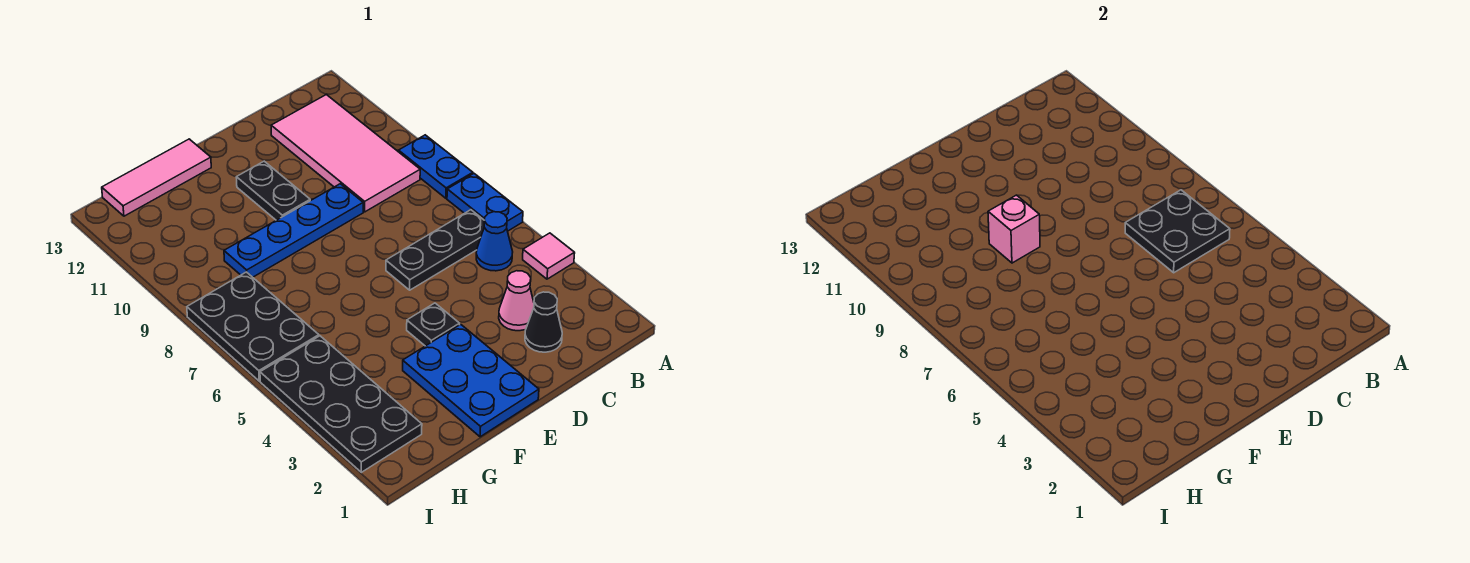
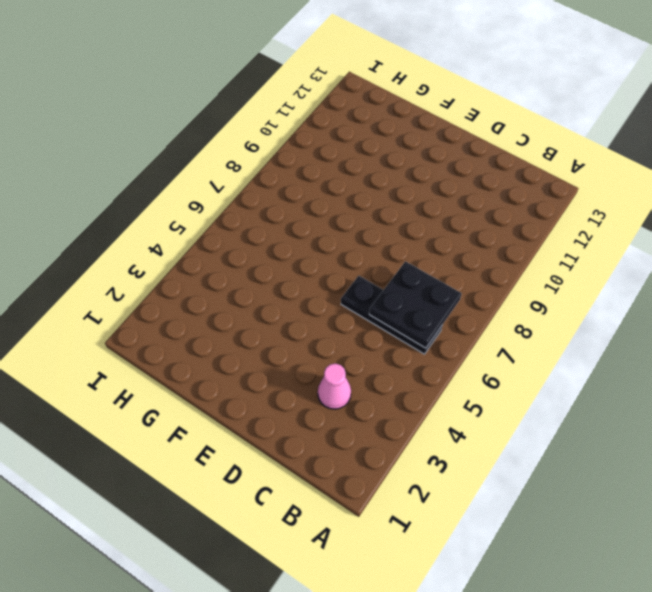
none -> pink 1x1 tile [523,233,575,279]
none -> blue 1x2 plate [447,174,523,231]
none -> blue 1x2 plate [399,135,473,198]

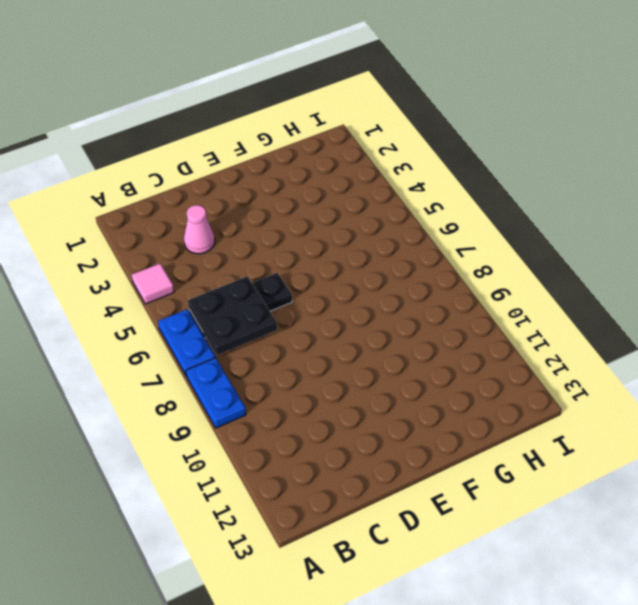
none -> blue 1x1 cone [476,212,513,271]
none -> pink 2x4 tile [271,95,420,212]
none -> black 1x1 cone [525,292,562,352]

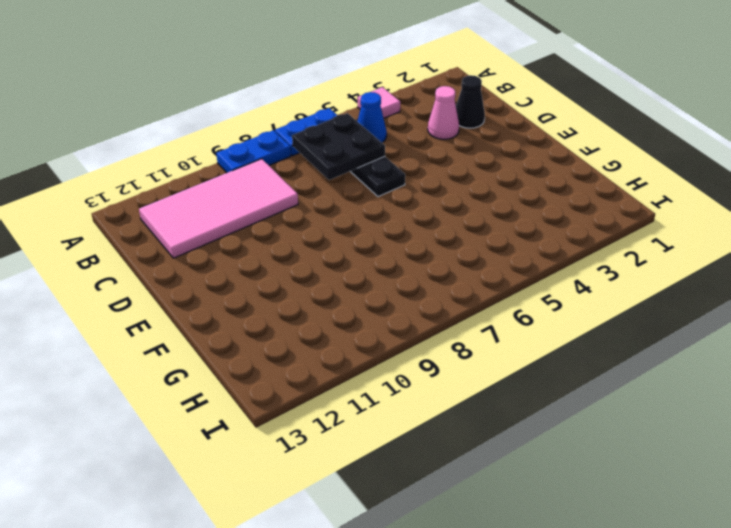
none -> blue 1x4 plate [224,184,363,277]
none -> blue 2x3 plate [403,324,539,437]
none -> black 1x1 plate [407,303,460,346]

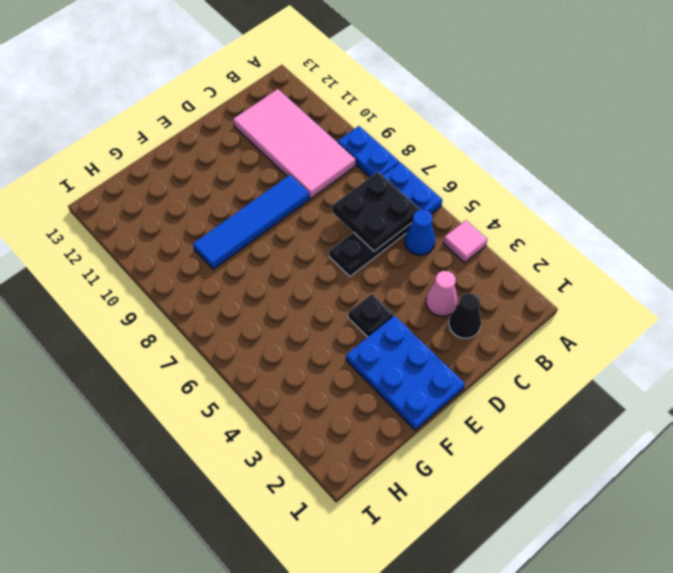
blue 1x4 tile [193,175,310,269] -> blue 1x4 plate [224,184,363,277]
none -> black 1x2 plate [236,161,310,220]
none -> pink 1x3 tile [102,139,211,216]
none -> black 2x4 plate [260,336,422,472]

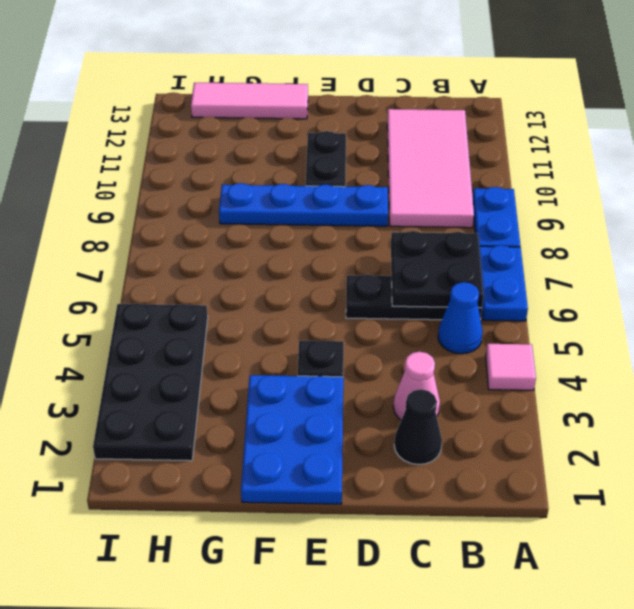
none -> black 2x3 plate [187,272,319,381]
none -> pink 1x1 brick [988,195,1040,263]

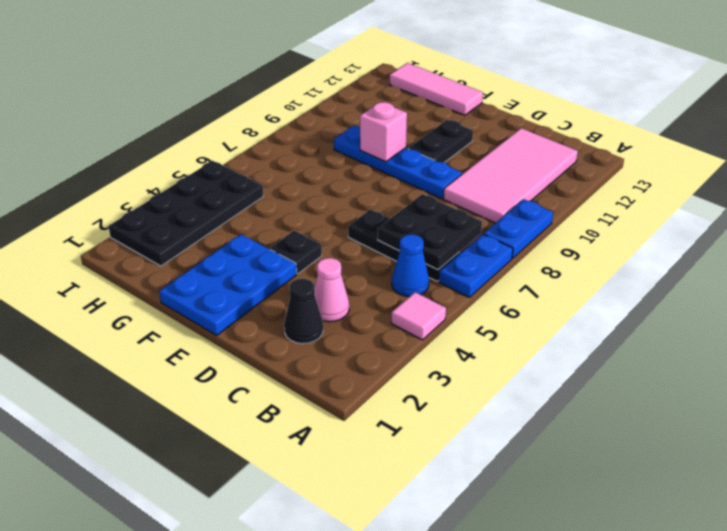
none -> black 2x3 plate [187,272,319,381]

